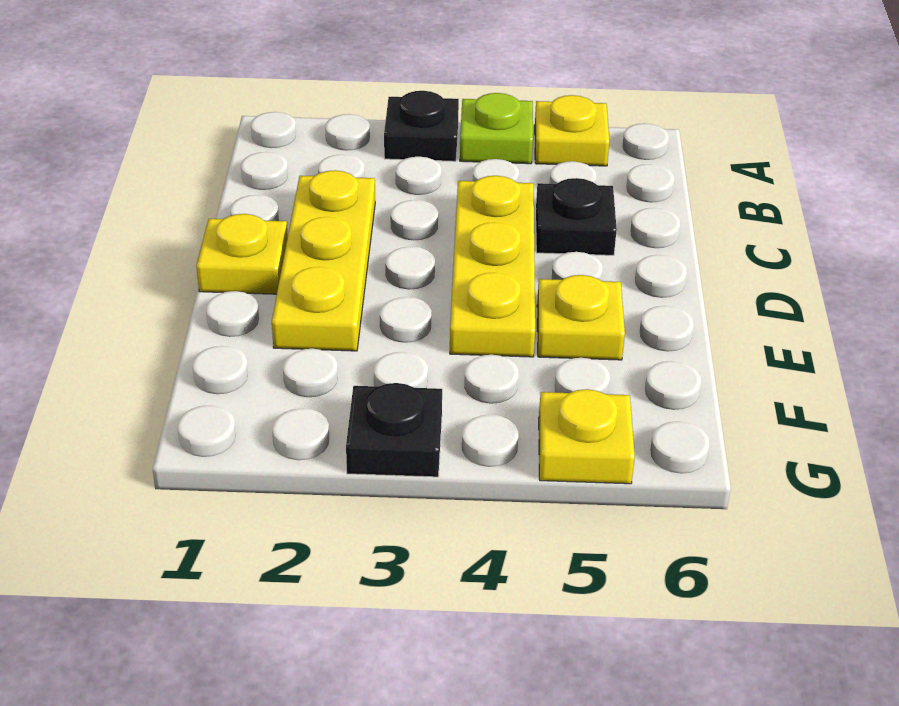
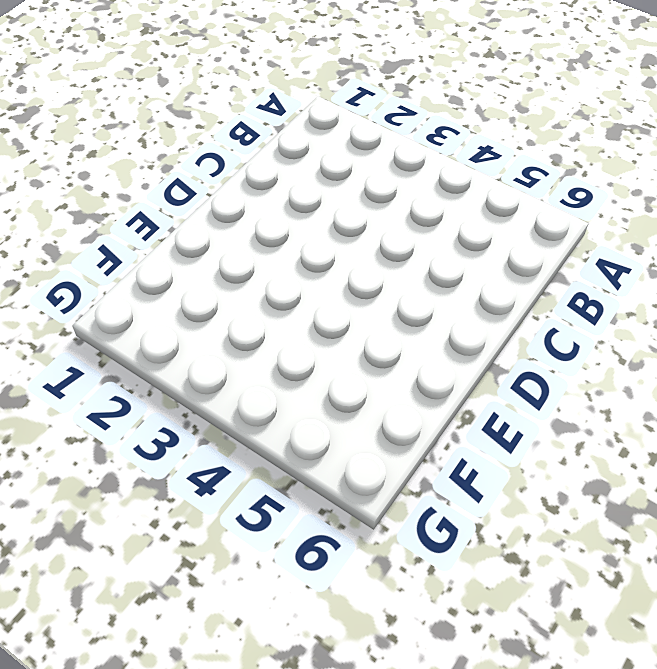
none -> black 1x1 plate [384,91,459,161]
none -> lime 1x1 plate [460,93,533,164]

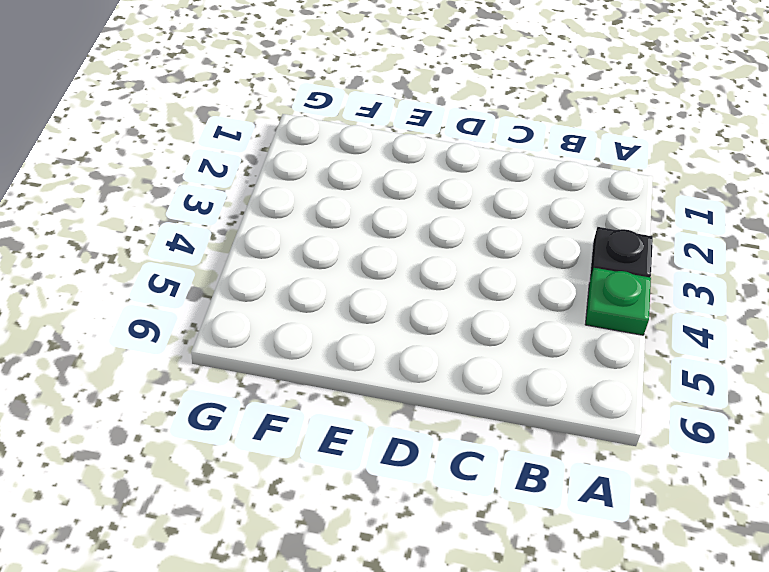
green 1x1 plate [585,268,651,335] -> lime 1x1 plate [460,93,533,164]
none -> yellow 1x1 plate [535,95,610,166]
none -> yellow 1x3 plate [272,170,375,351]

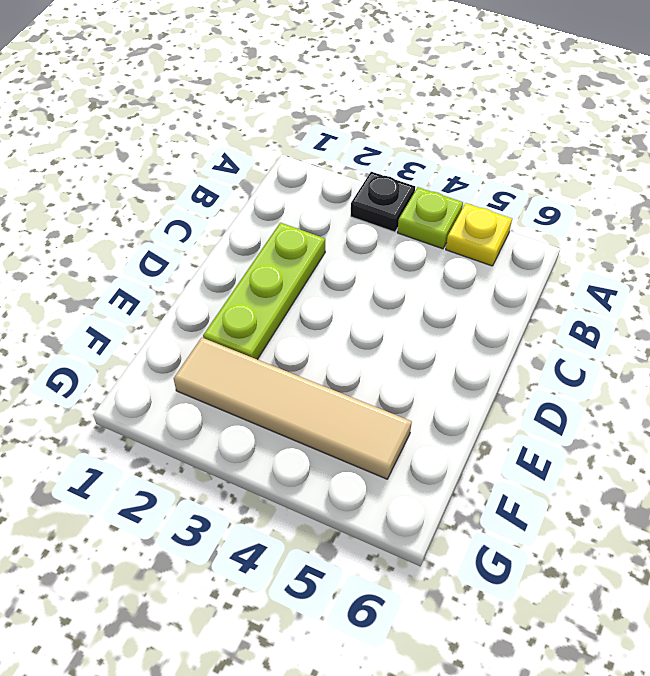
lime 1x3 plate [203,223,325,360] -> yellow 1x3 plate [272,170,375,351]
tan 1x4 tile [174,338,412,479] -> none
none -> yellow 1x3 plate [450,176,535,357]
none -> black 1x1 plate [536,178,617,255]

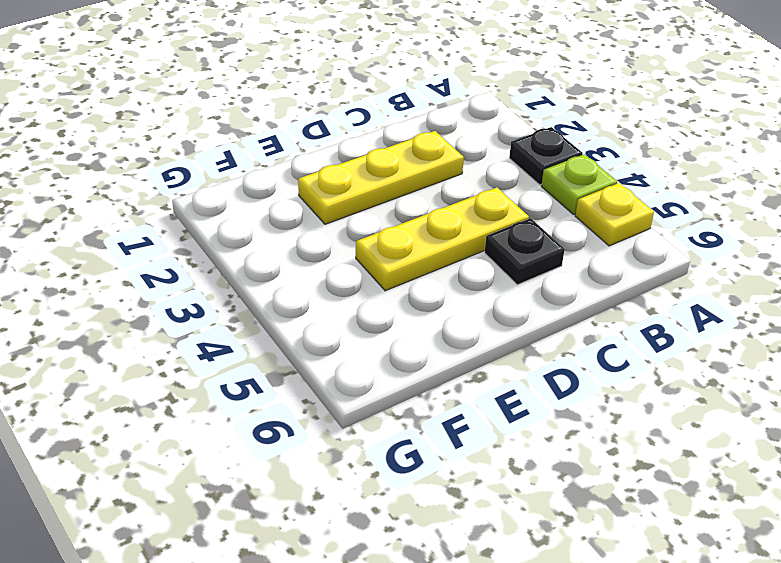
none -> yellow 1x1 plate [196,214,288,294]
none -> yellow 1x1 plate [537,275,625,360]

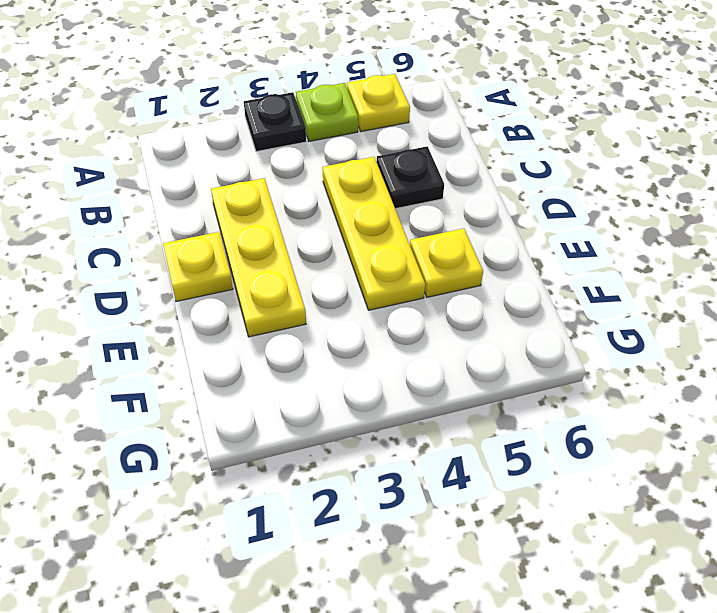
none -> black 1x1 plate [346,383,442,477]
none -> yellow 1x1 plate [539,389,635,484]

